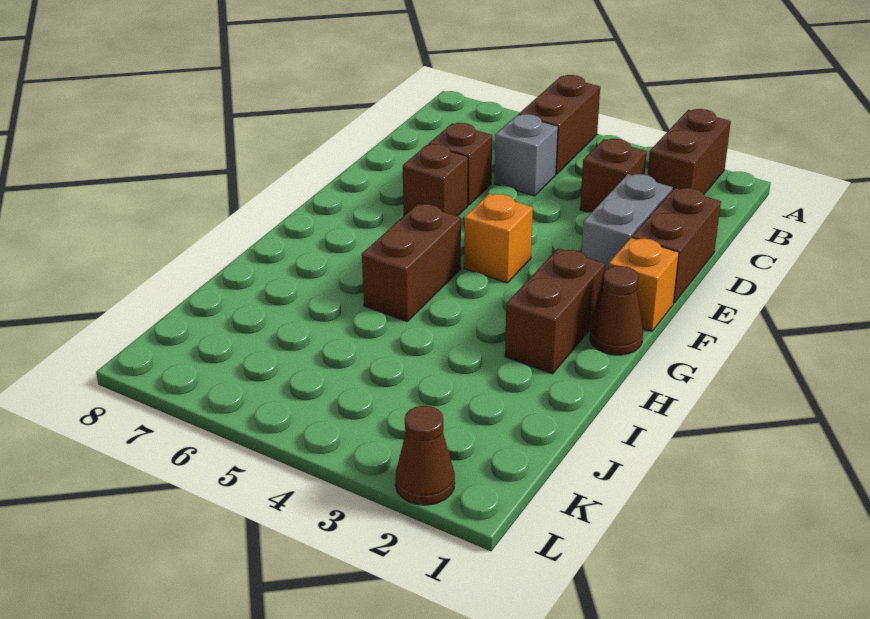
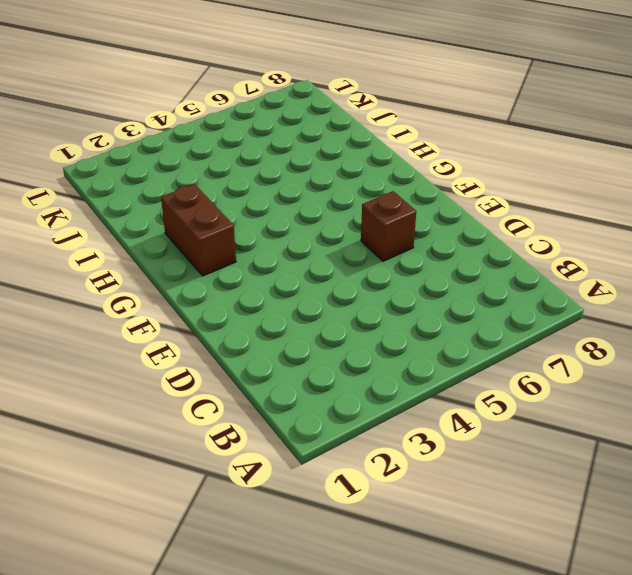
none -> brown 1x2 brick [648,109,731,194]
none -> brown 1x2 brick [519,75,600,174]
none -> brown 1x1 brick [580,139,647,212]

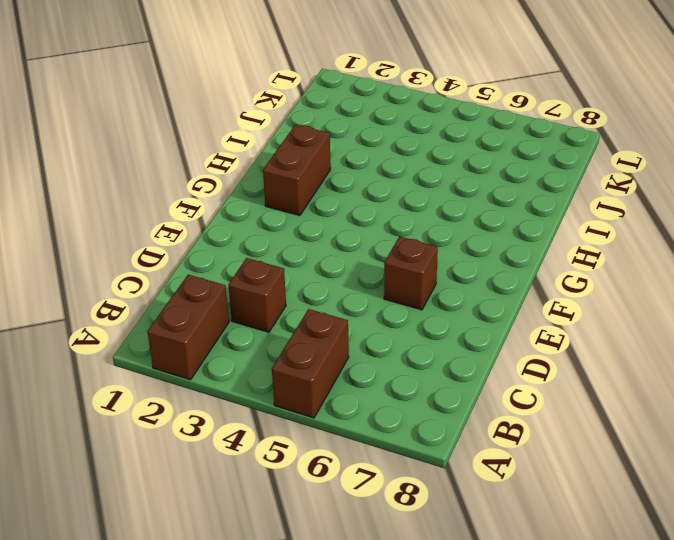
none -> grey 1x1 brick [495,114,558,196]
none -> brown 1x2 brick [632,188,721,303]
none -> grey 1x2 brick [582,174,672,271]

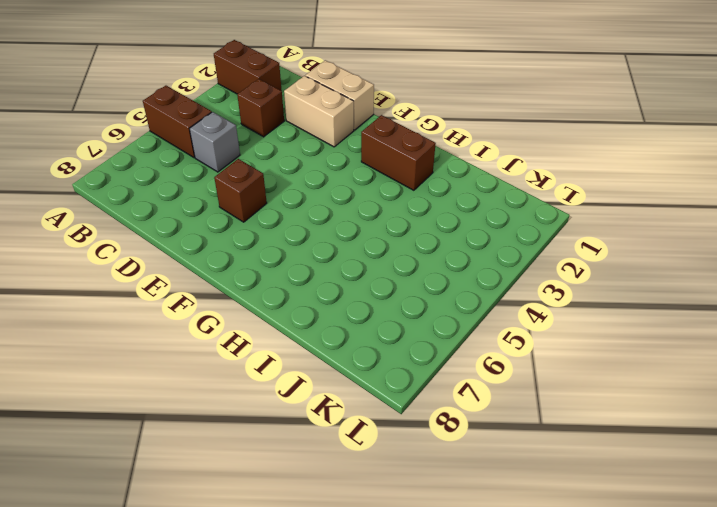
tan 1x2 brick [306,60,374,130] -> brown 1x2 brick [632,188,721,303]
tan 1x2 brick [284,76,354,147] -> grey 1x2 brick [582,174,672,271]
none -> brown 1x1 brick [429,123,492,205]
none -> orange 1x1 brick [608,238,679,331]
none -> orange 1x1 brick [464,194,533,283]

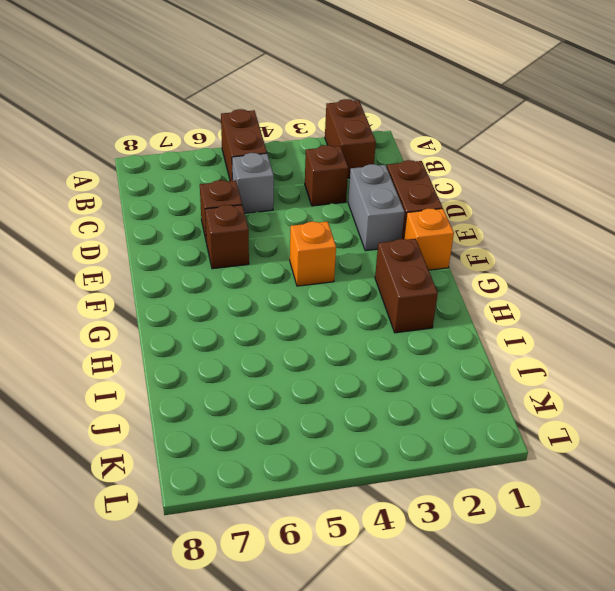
none -> brown 1x1 cone [590,266,643,355]
none -> brown 1x2 brick [362,204,461,321]
none -> brown 1x1 cone [395,406,455,505]

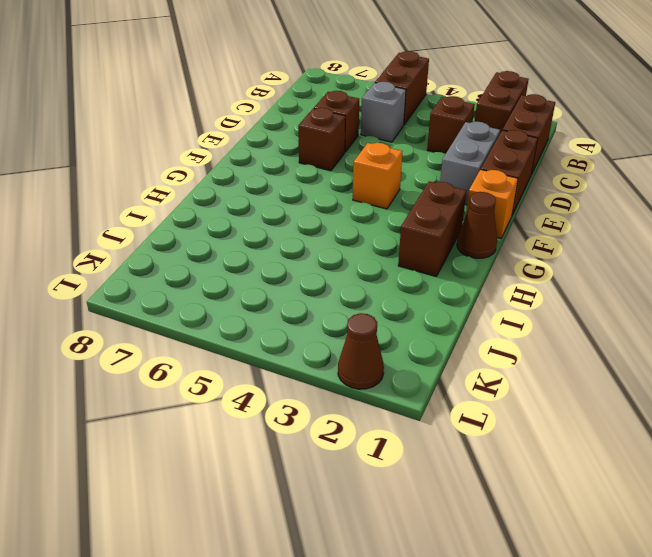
brown 1x2 brick [503,94,555,173] -> brown 1x2 brick moved to [362,204,461,321]

